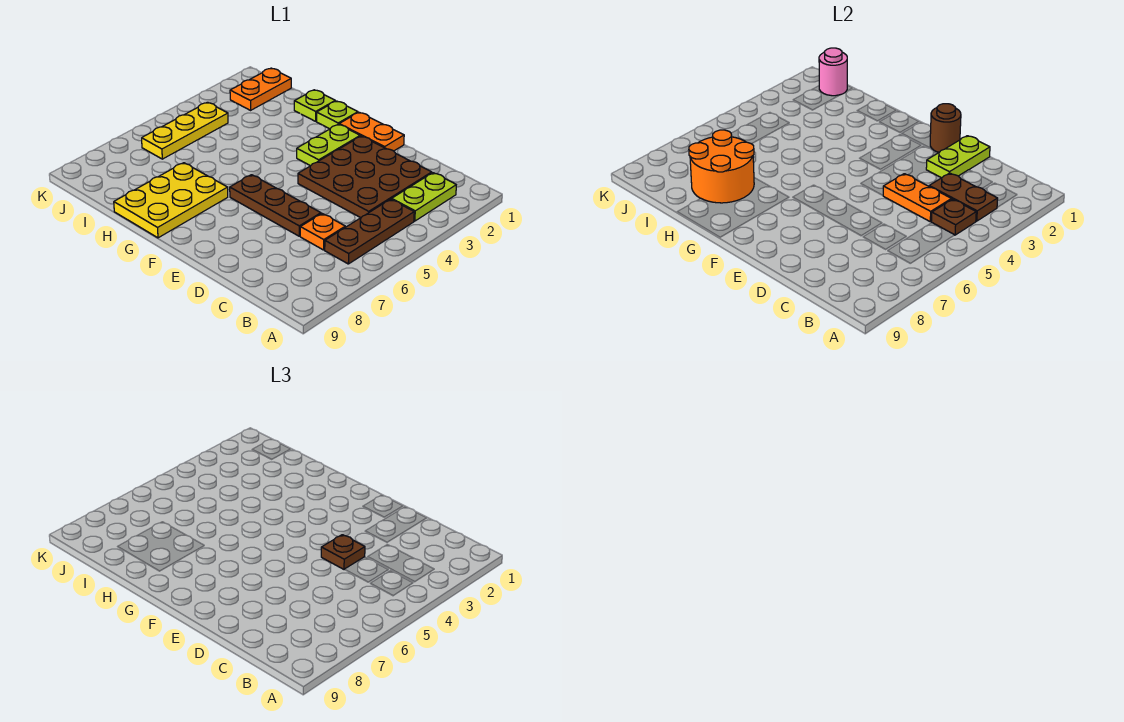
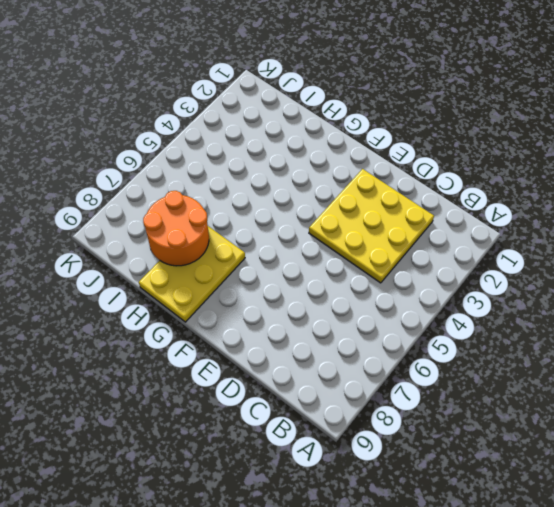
yellow 3x3 plate [309,169,434,283] -> brown 3x3 plate [298,136,432,218]
none -> lime 1x2 plate [392,173,456,221]
none -> brown 1x3 plate [325,199,414,264]
none -> orange 1x1 plate [300,214,345,250]

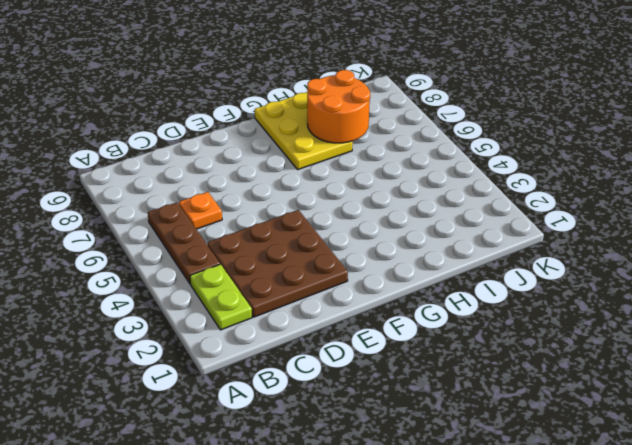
none -> brown 1x3 plate [230,175,321,236]
none -> orange 1x2 plate [339,112,404,151]
none -> lime 1x2 plate [297,124,360,166]

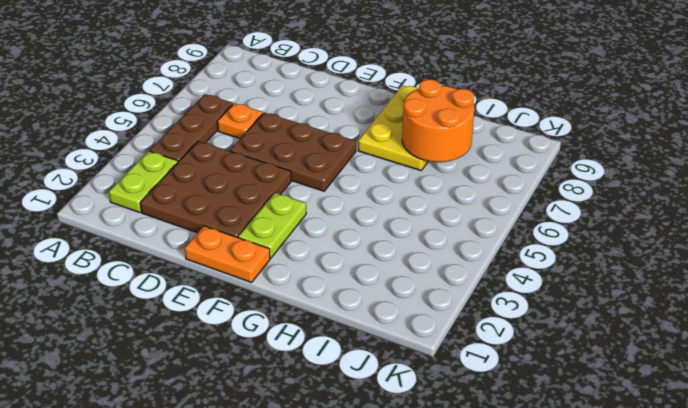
brown 2x3 plate [230,113,356,191] -> brown 1x3 plate [230,175,321,236]
none -> lime 1x1 plate [317,101,358,129]
none -> lime 1x1 plate [294,90,335,121]
none -> orange 1x2 plate [230,68,291,110]

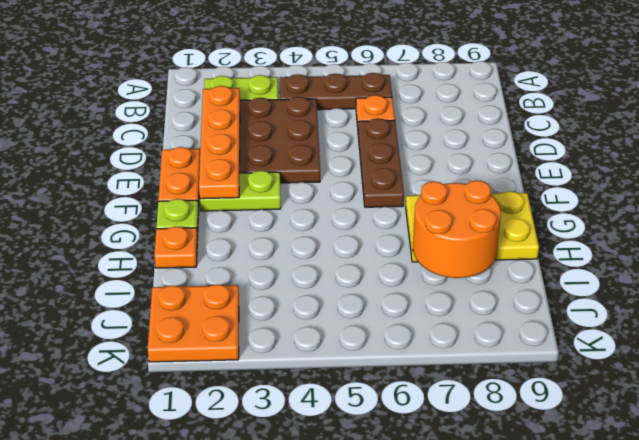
orange 1x4 plate [199,86,240,199] -> lime 1x2 plate [926,136,990,178]
orange 1x1 plate [154,226,198,268] -> lime 1x1 plate [294,90,335,121]
orange 2x2 plate [148,284,239,362] -> orange 1x2 plate [230,68,291,110]
none -> yellow 1x3 plate [142,102,228,159]
none -> brown 1x2 plate [929,173,998,221]
none -> brown 1x1 plate [932,199,976,235]

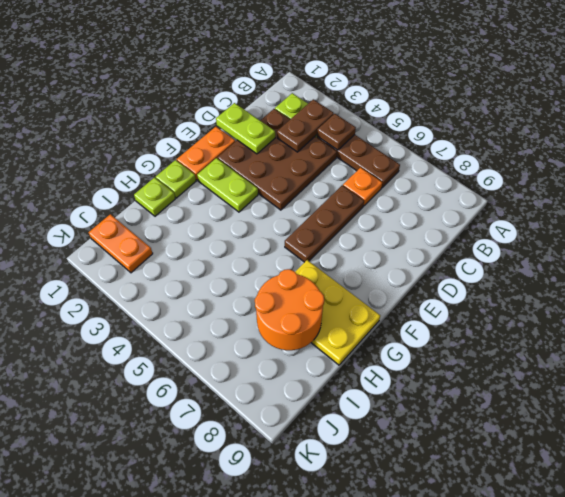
none -> yellow 1x3 plate [142,102,228,159]
none -> orange 1x2 plate [883,174,951,222]
none -> brown 1x1 round brick [930,104,961,152]

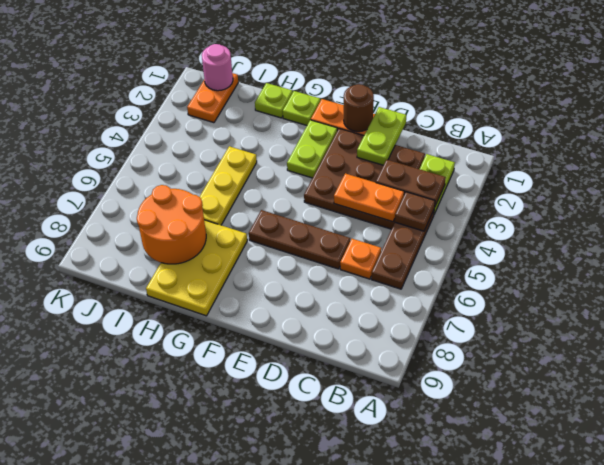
yellow 1x3 plate [200,146,257,225] -> yellow 1x3 plate moved to [142,102,228,159]
none -> brown 1x1 plate [321,535,365,569]

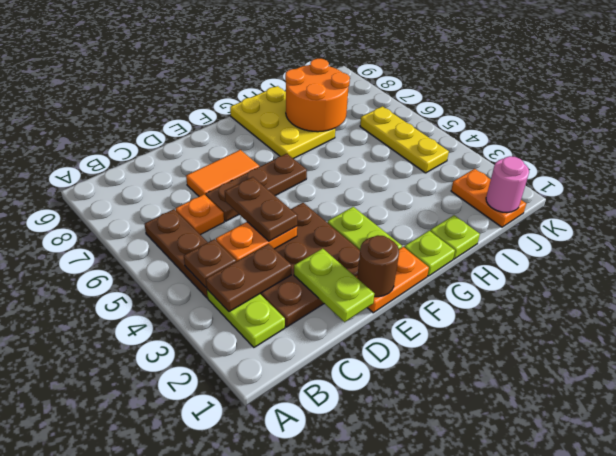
brown 1x2 plate [225,177,297,241] -> brown 1x1 plate [321,535,365,569]
orange 1x2 tile [186,150,259,196] -> none

